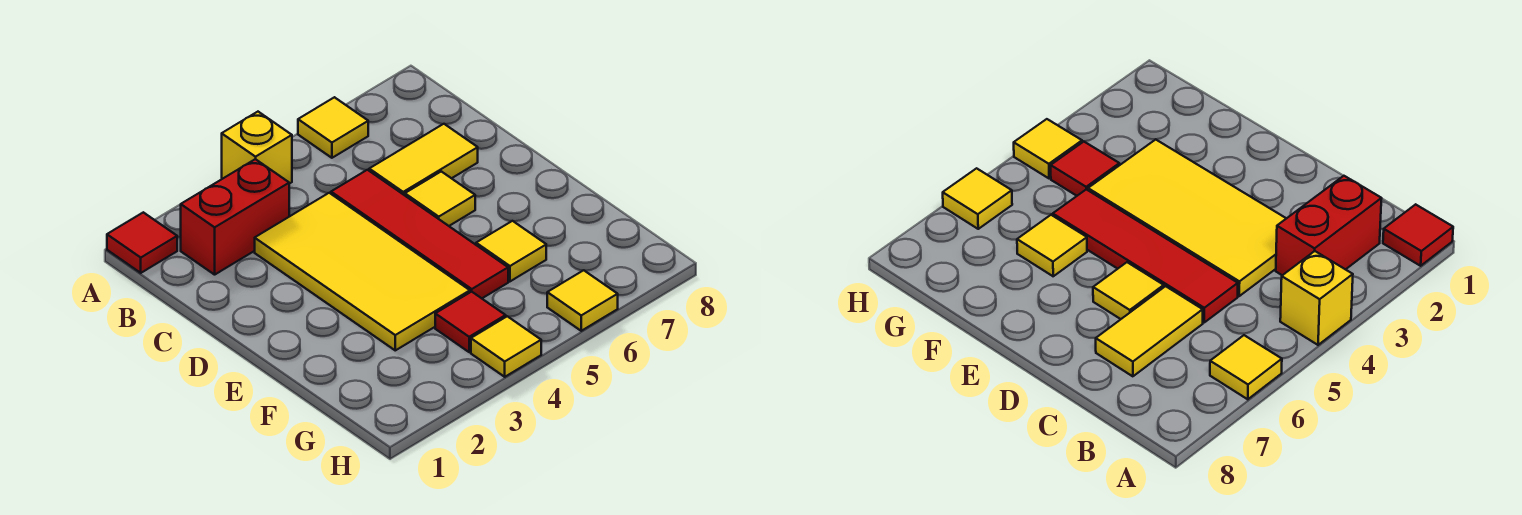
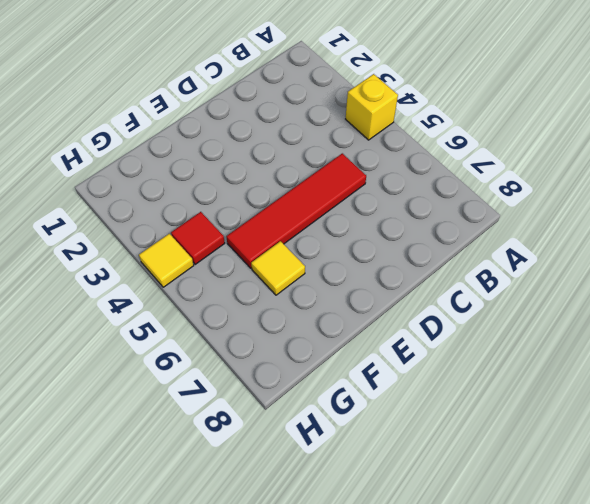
none -> red 1x1 tile [107,212,177,273]
none -> yellow 1x1 tile [298,97,368,158]
none -> red 1x2 brick [181,159,289,275]

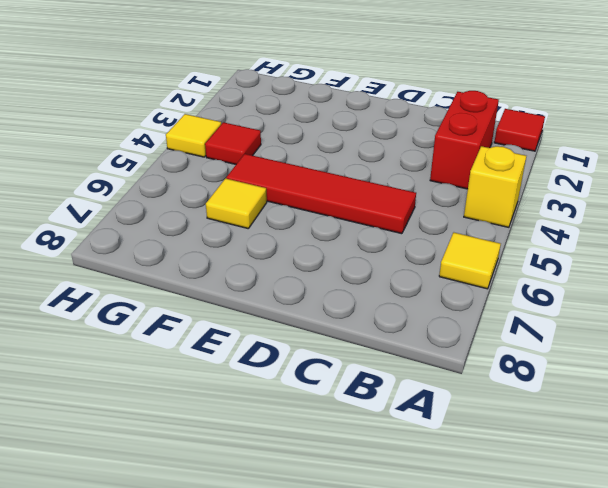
none -> yellow 2x4 tile [255,193,470,350]
none -> yellow 1x2 tile [369,124,478,195]
none -> yellow 1x1 tile [405,171,475,226]

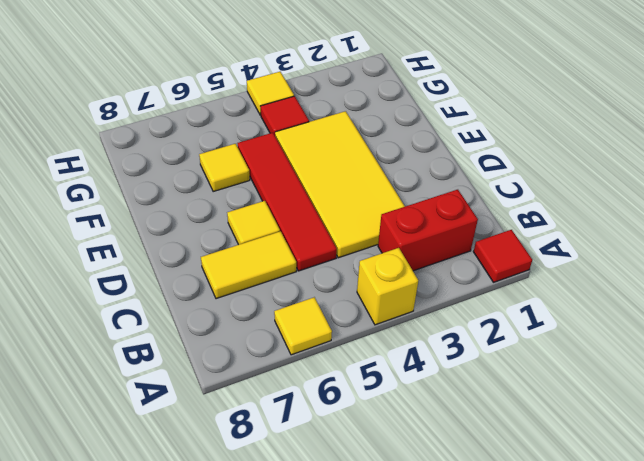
none -> yellow 1x1 tile [547,270,618,331]

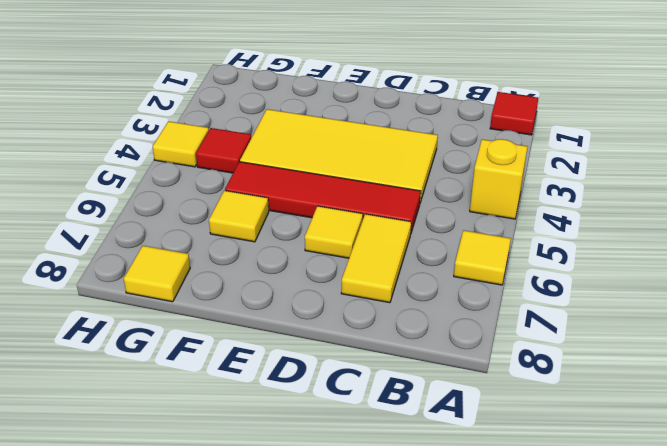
yellow 1x1 tile [124,246,190,302] -> yellow 1x1 tile moved to [547,270,618,331]
none -> red 1x2 brick [181,159,289,275]

